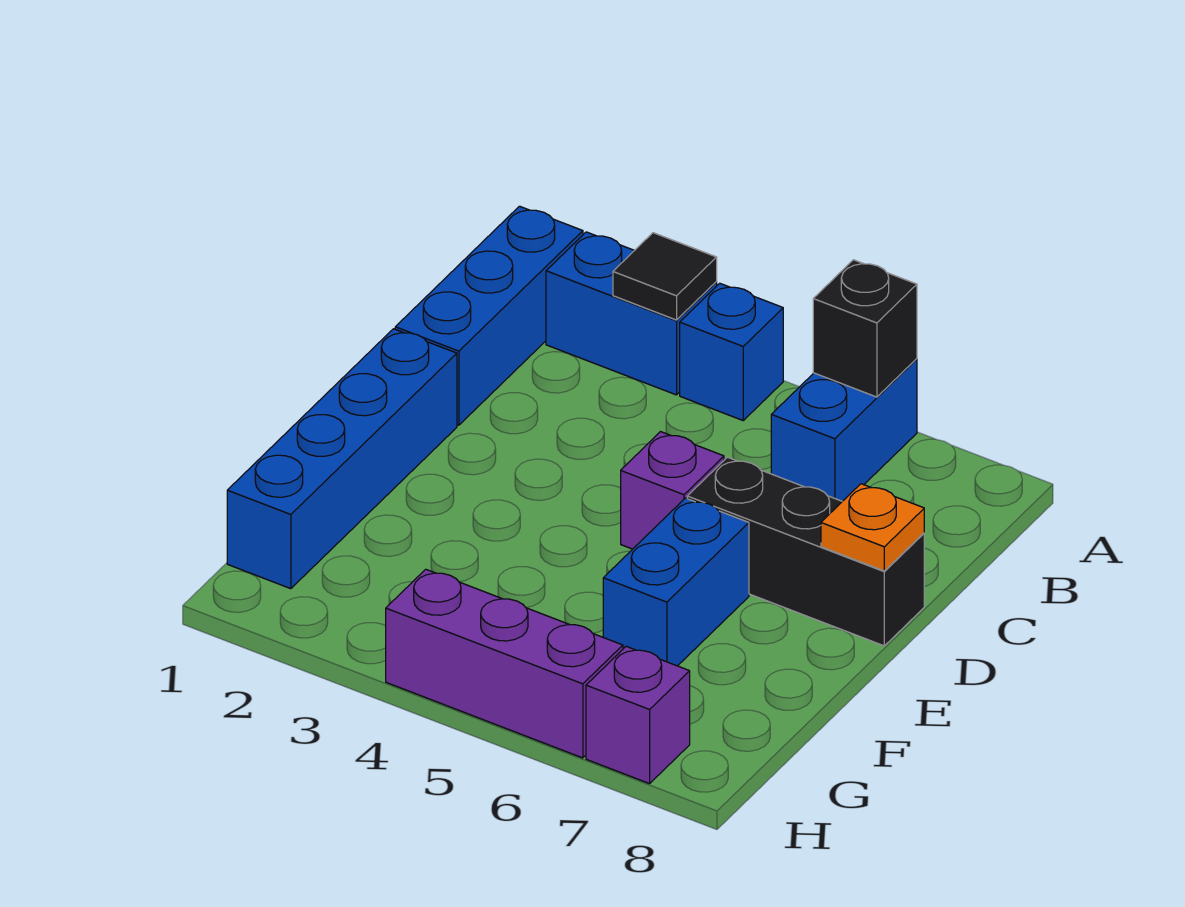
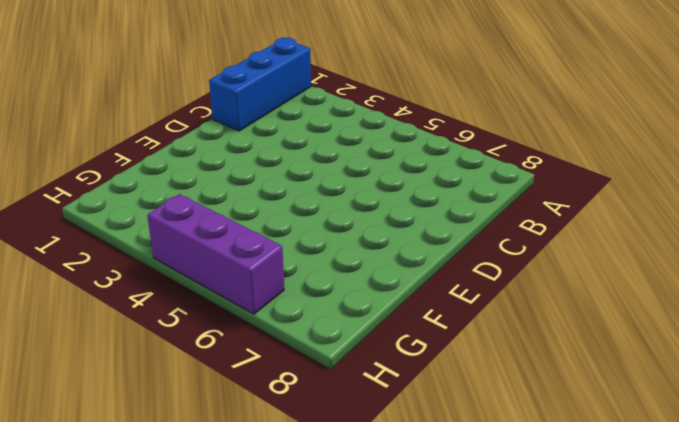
none -> blue 1x2 brick [546,232,717,395]
none -> blue 1x1 brick [680,283,783,420]
none -> blue 1x2 brick [771,359,917,501]

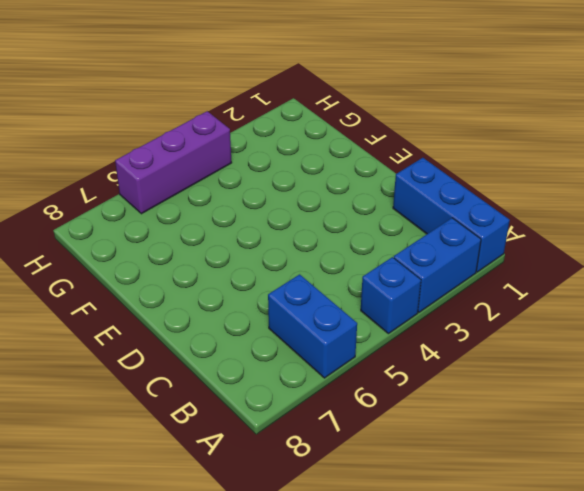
none -> blue 1x4 brick [227,329,457,589]
none -> purple 1x1 brick [621,432,724,549]
none -> black 1x3 brick [687,457,924,646]

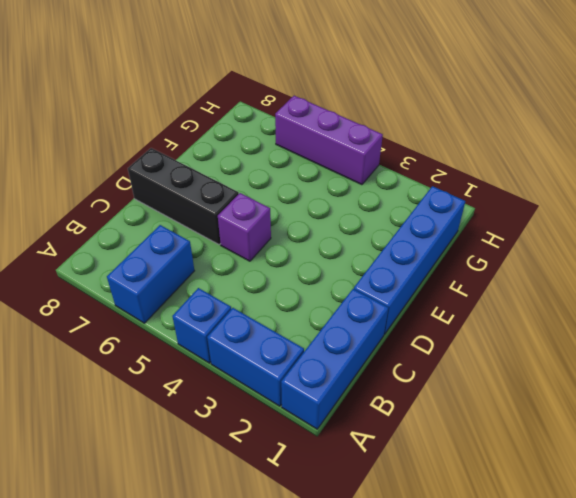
none -> blue 1x2 brick [603,498,749,666]
none -> purple 1x1 brick [586,646,690,784]
none -> black 1x1 tile [613,233,717,320]

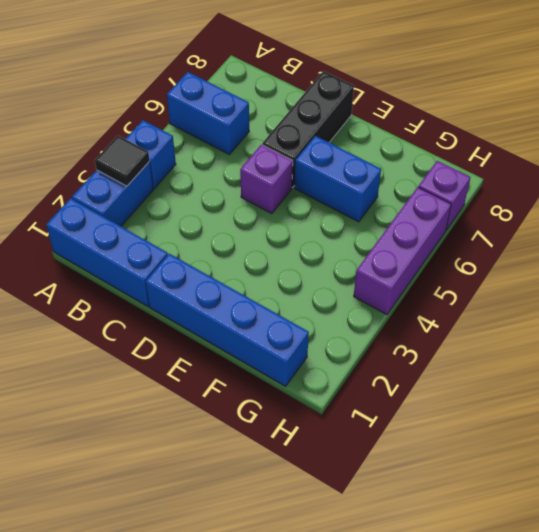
none -> black 1x1 brick [813,260,917,397]
none -> orange 1x1 plate [821,484,924,571]

